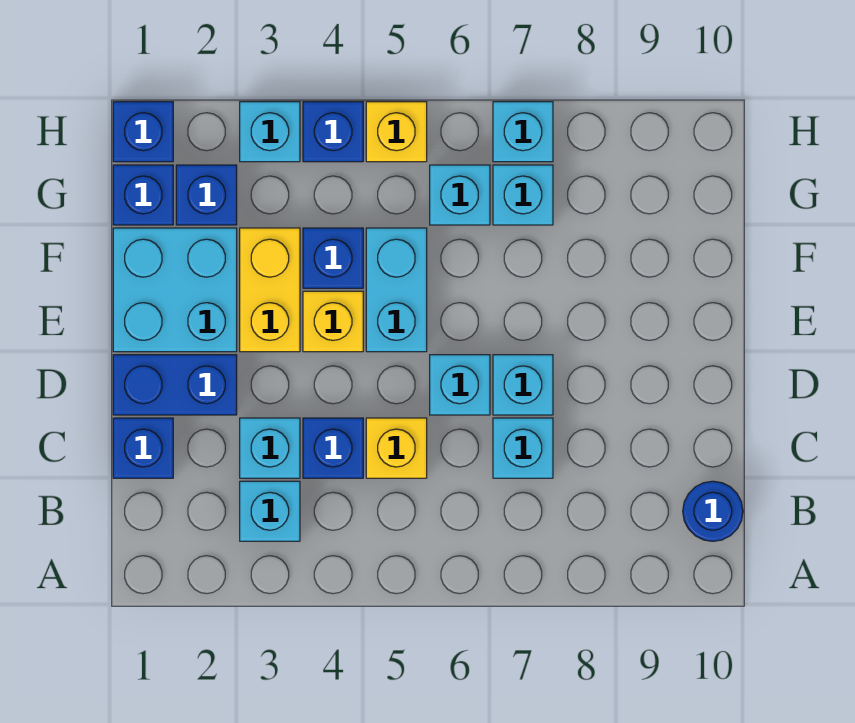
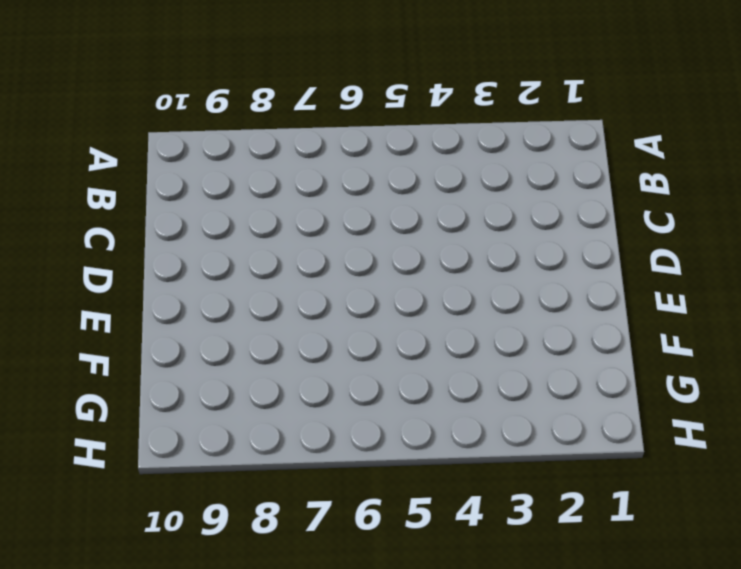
none -> cyan 1x1 brick [240,481,300,541]
none -> blue 1x1 round brick [683,481,743,541]
none -> blue 1x1 brick [113,418,173,478]

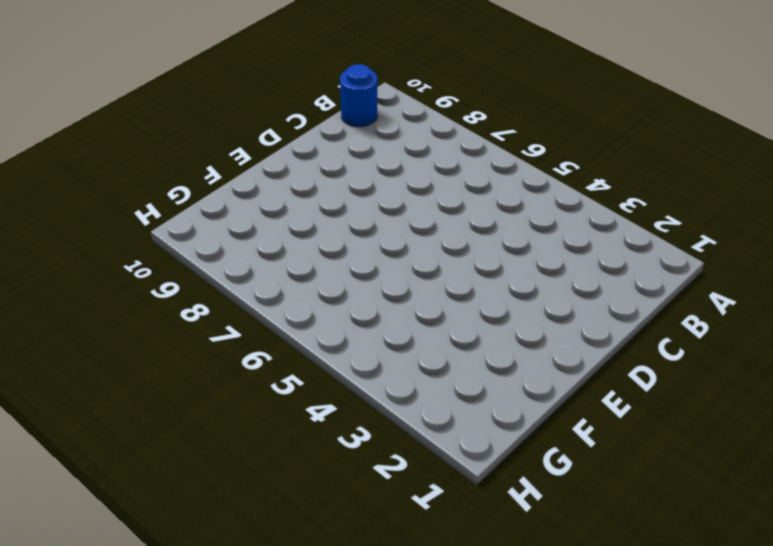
none -> cyan 1x1 brick [240,481,300,541]
none -> blue 1x1 brick [113,418,173,478]
none -> cyan 1x1 brick [240,418,300,478]

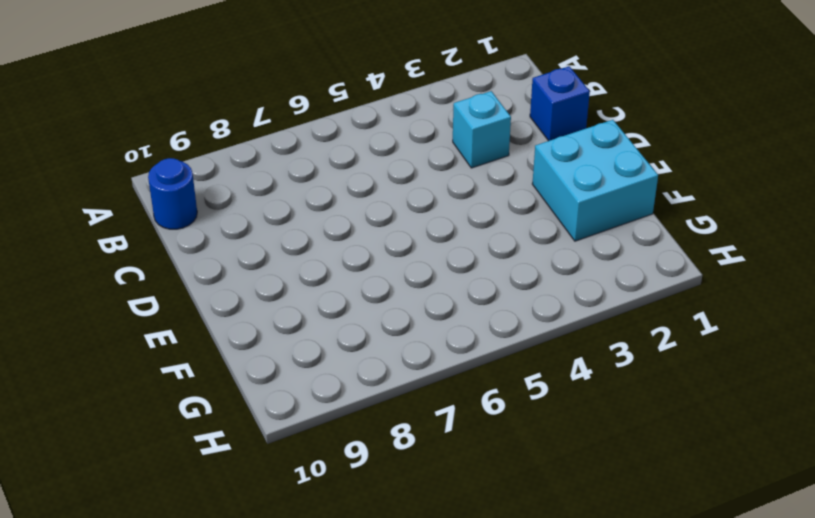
none -> cyan 1x1 brick [240,481,300,541]
none -> blue 1x1 brick [303,418,363,478]
none -> yellow 1x1 brick [366,418,427,478]

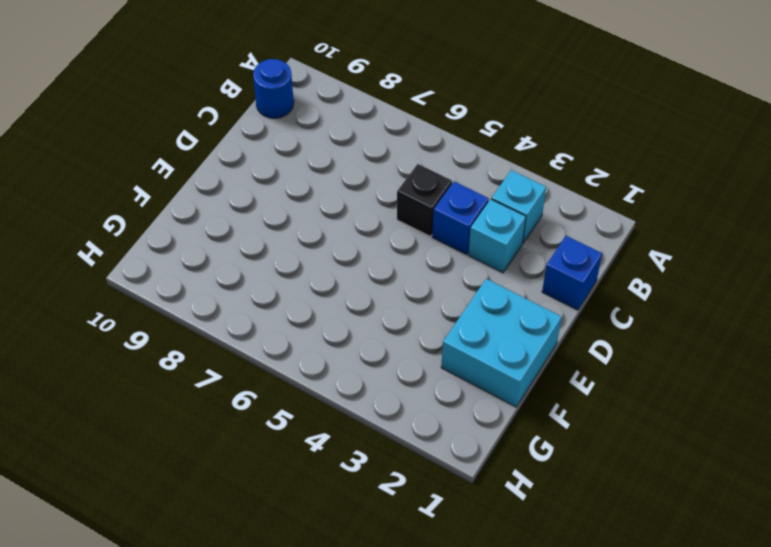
black 1x1 brick [397,164,452,237] -> yellow 1x1 brick [366,418,427,478]
none -> cyan 1x1 brick [493,418,553,478]
none -> blue 1x2 brick [113,355,237,415]
none -> cyan 1x1 brick [430,355,490,415]

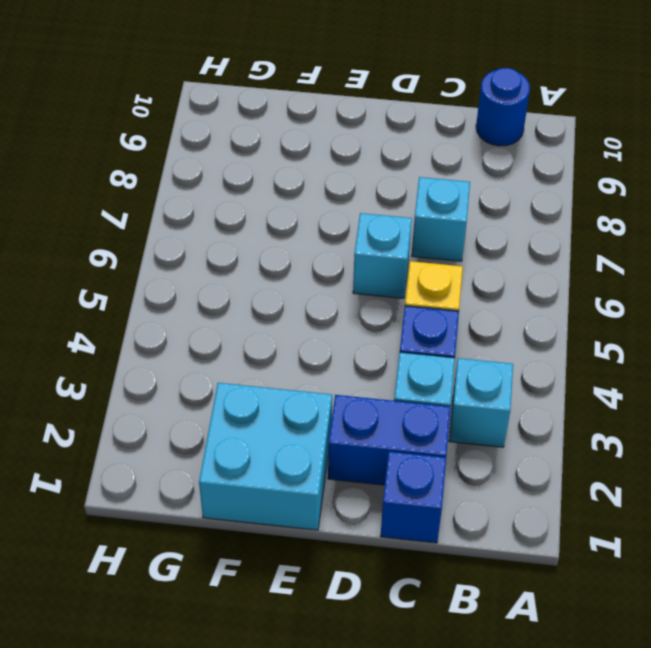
blue 1x2 brick [328,395,451,485] -> blue 1x2 brick turned to [113,355,237,415]
none -> cyan 1x1 brick [493,355,553,415]
none -> yellow 1x2 brick [240,228,300,352]
none -> yellow 1x1 brick [303,291,363,352]

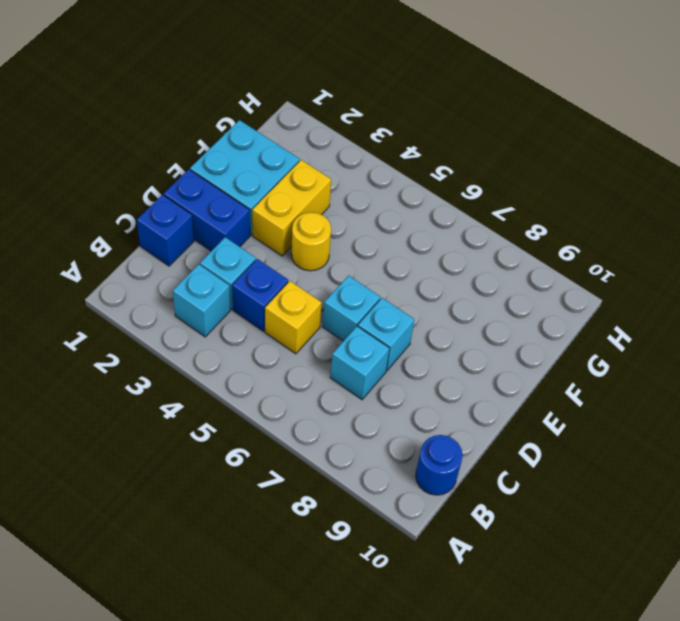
yellow 1x1 round brick [291,212,331,271] -> yellow 1x1 brick [303,291,363,352]
none -> cyan 1x2 brick [366,228,427,352]
none -> blue 1x1 brick [303,228,363,288]
none -> blue 1x1 brick [113,165,173,225]

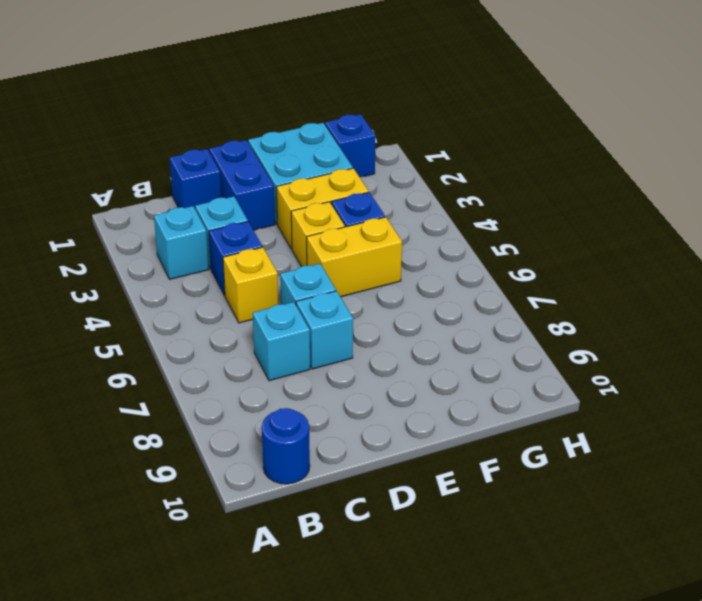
yellow 1x2 brick [307,217,402,297] -> cyan 1x2 brick [366,228,427,352]
none -> blue 1x1 brick [176,165,237,225]
none -> cyan 1x1 brick [430,165,490,225]
none -> cyan 1x1 brick [493,165,553,225]

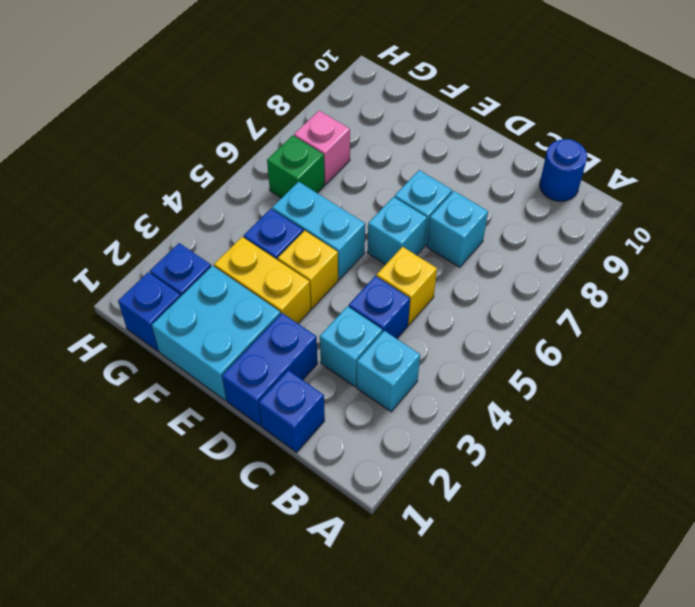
green 1x1 brick [267,136,325,198] -> cyan 1x1 brick [430,165,490,225]
pink 1x1 brick [294,111,350,184] -> cyan 1x1 brick [493,165,553,225]
none -> blue 1x1 brick [113,102,173,162]
none -> cyan 1x1 brick [240,102,300,162]
none -> blue 1x1 brick [303,102,363,162]

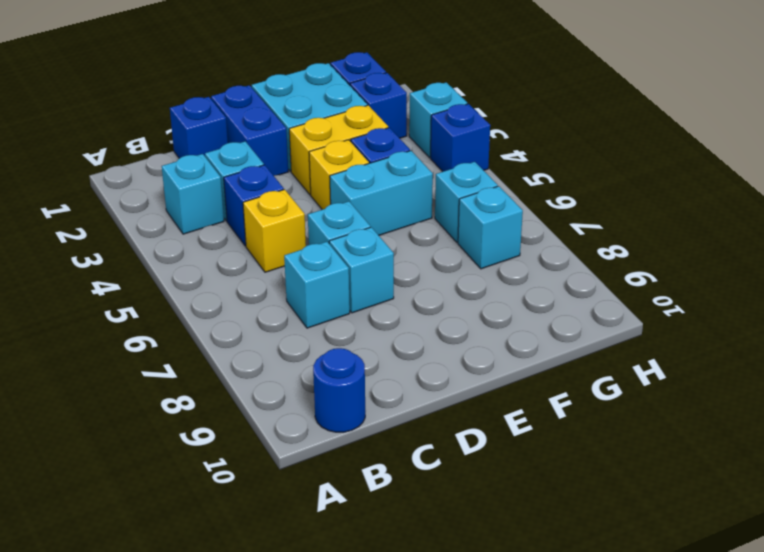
none -> blue 1x1 brick [113,102,173,162]
none -> yellow 1x1 brick [366,102,427,162]
none -> cyan 1x1 brick [493,102,553,162]

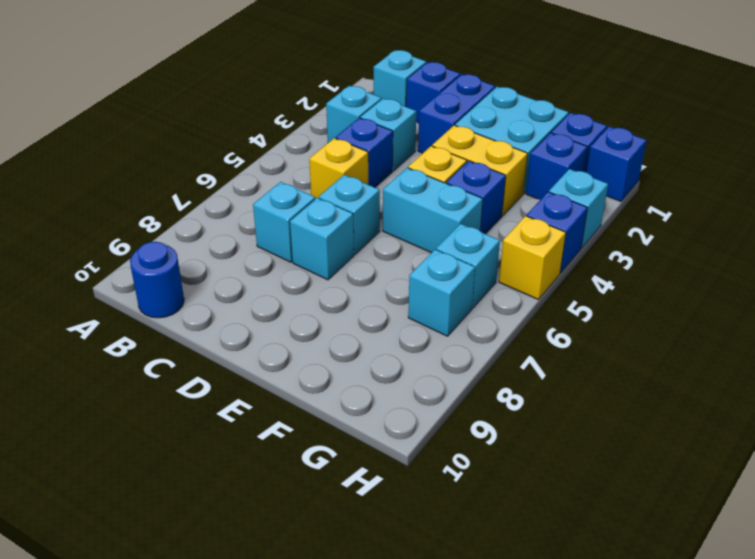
cyan 1x1 brick [374,50,426,107] -> cyan 1x1 brick moved to [493,102,553,162]

